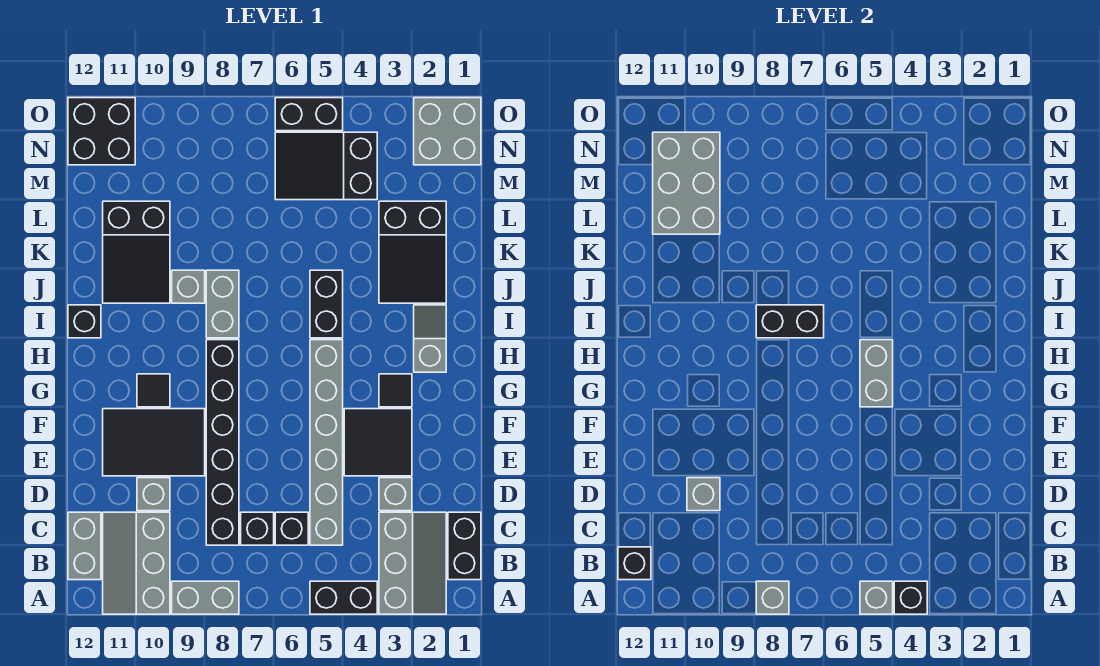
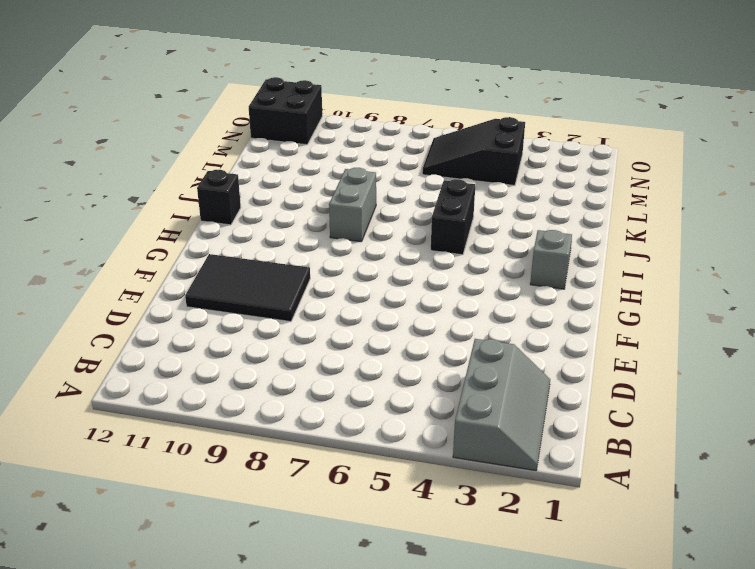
none -> black 1x2 brick [310,581,377,614]
none -> grey 1x2 brick [172,581,239,614]
none -> grey 2x3 slope [103,512,170,614]
none -> black 1x2 brick [448,512,481,580]

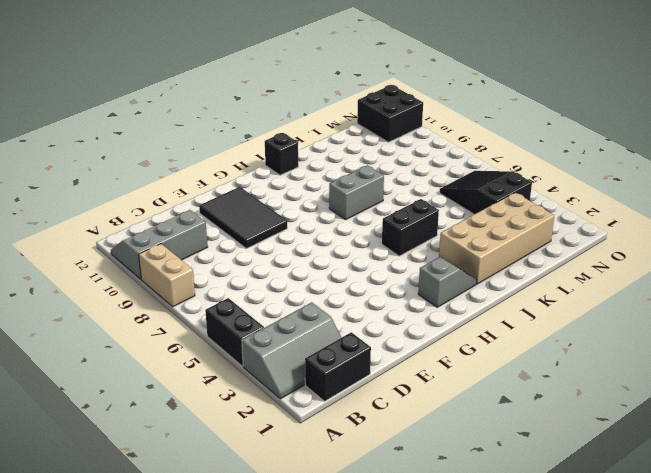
tan 1x2 brick [139,244,195,307] -> grey 1x2 brick [172,581,239,614]
tan 2x4 brick [439,193,554,284] -> black 2x3 slope [379,201,446,303]
none -> grey 1x2 brick [68,512,101,580]
none -> grey 1x6 brick [310,340,343,545]
none -> black 1x1 brick [275,512,308,545]
none -> black 1x1 brick [241,512,274,545]

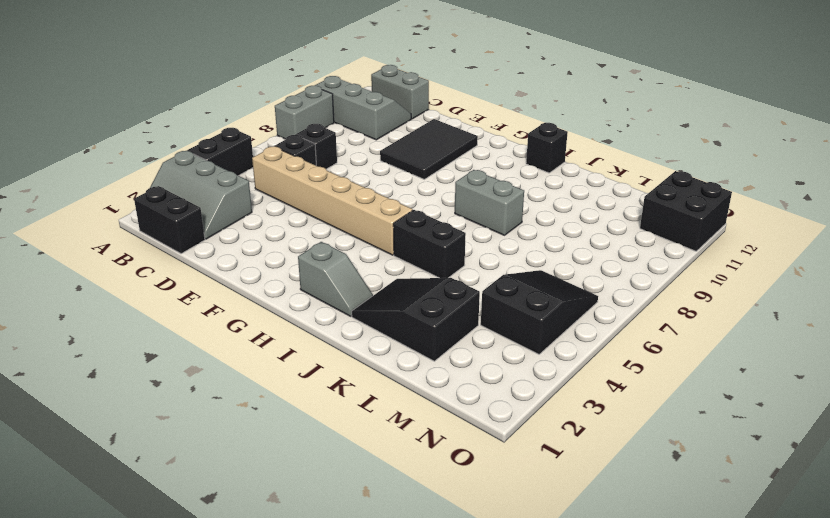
tan 1x6 brick [252,146,413,255] -> grey 1x6 brick [310,340,343,545]
none -> black 1x6 brick [206,340,239,545]
none -> grey 1x1 brick [379,478,412,511]
none -> grey 1x1 brick [137,478,170,511]
none -> black 2x2 tile [344,409,412,476]

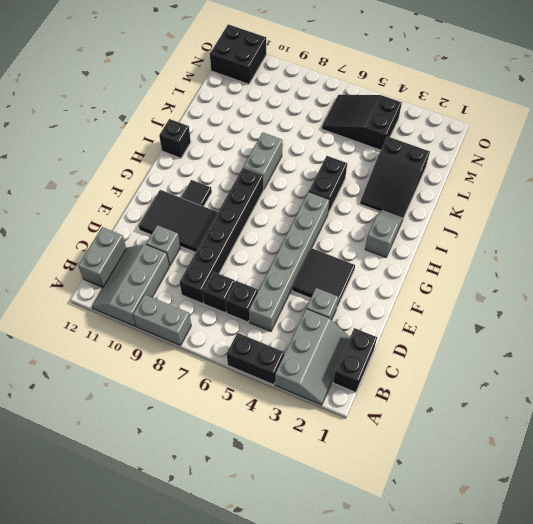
none -> black 1x1 tile [379,374,412,407]
none -> grey 1x1 brick [172,270,205,303]
none -> black 2x3 slope [103,201,170,303]
none -> grey 2x2 brick [414,98,481,165]

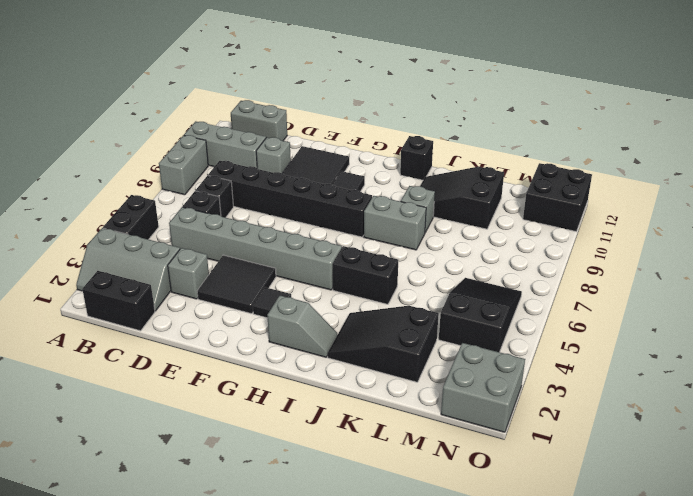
none -> black 1x2 brick [275,98,343,131]
none -> black 1x1 brick [894,581,927,614]
none -> grey 1x1 brick [860,581,893,614]
none -> grey 1x1 brick [756,581,789,614]

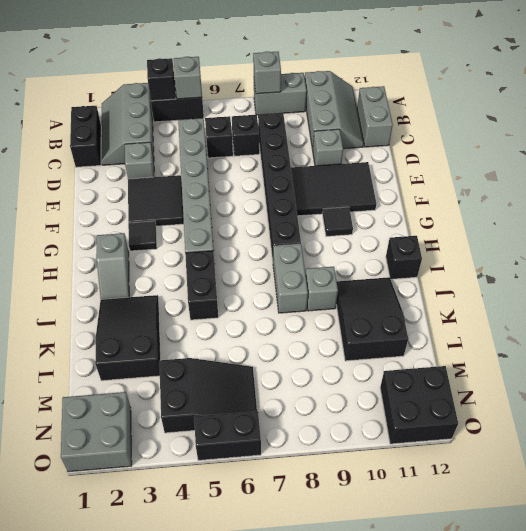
none -> black 1x1 brick [618,547,651,580]
none -> grey 1x1 brick [687,478,720,511]
none -> grey 1x2 brick [860,340,893,407]
none -> black 1x2 brick [756,305,824,338]

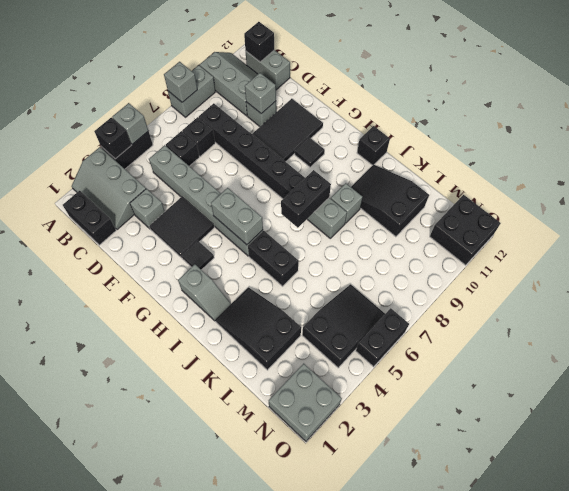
none -> grey 2x3 brick [653,132,720,234]

